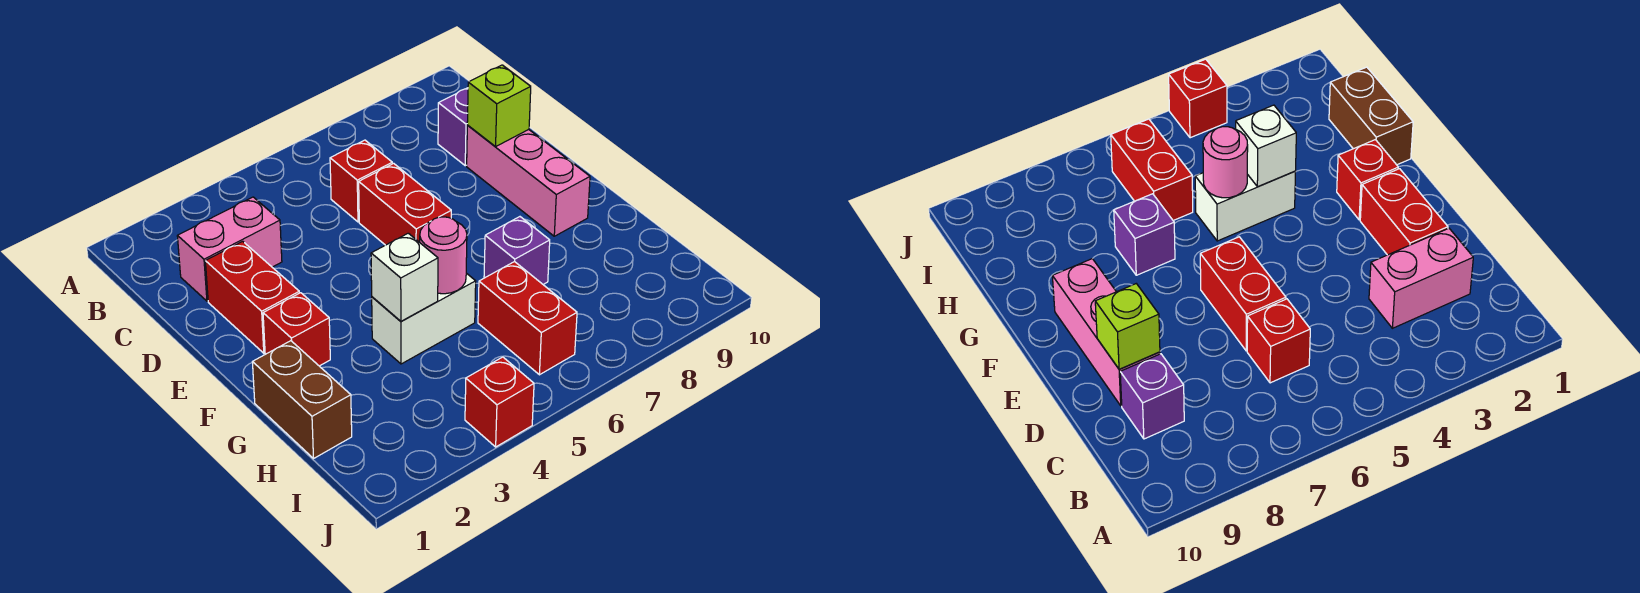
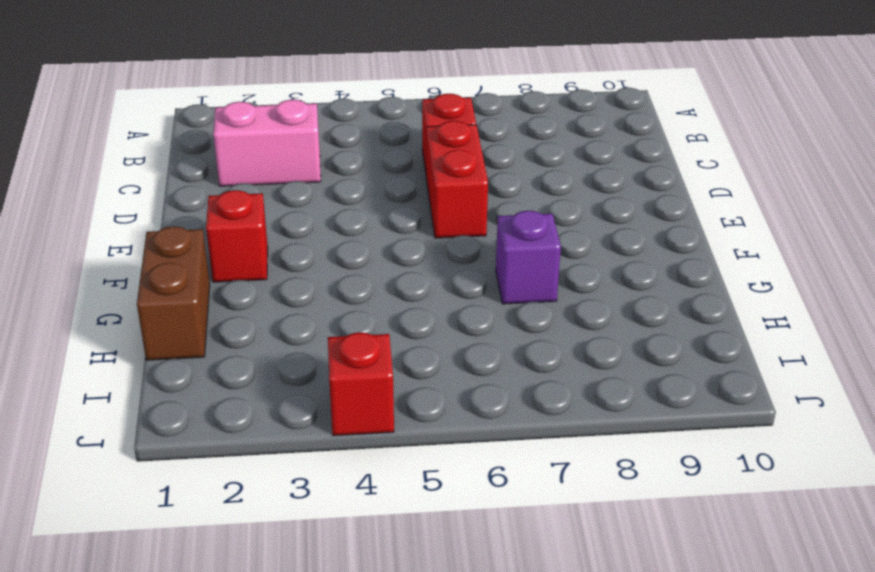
none -> purple 1x1 brick [438,88,468,166]
none -> red 1x2 brick [205,241,299,353]
none -> pink 1x3 brick [467,126,590,236]

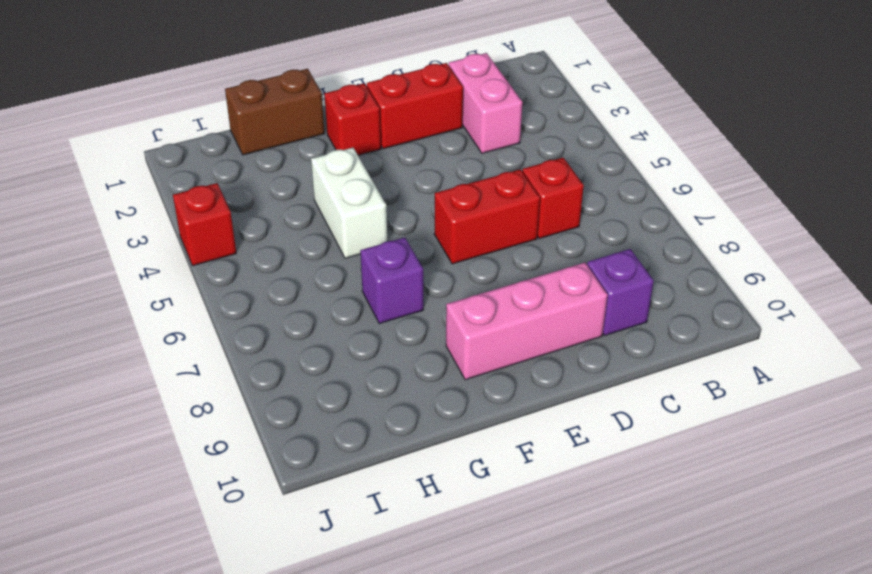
none -> red 1x2 brick [478,261,577,375]
none -> lime 1x1 brick [467,65,531,147]
none -> white 1x1 brick [371,233,438,321]

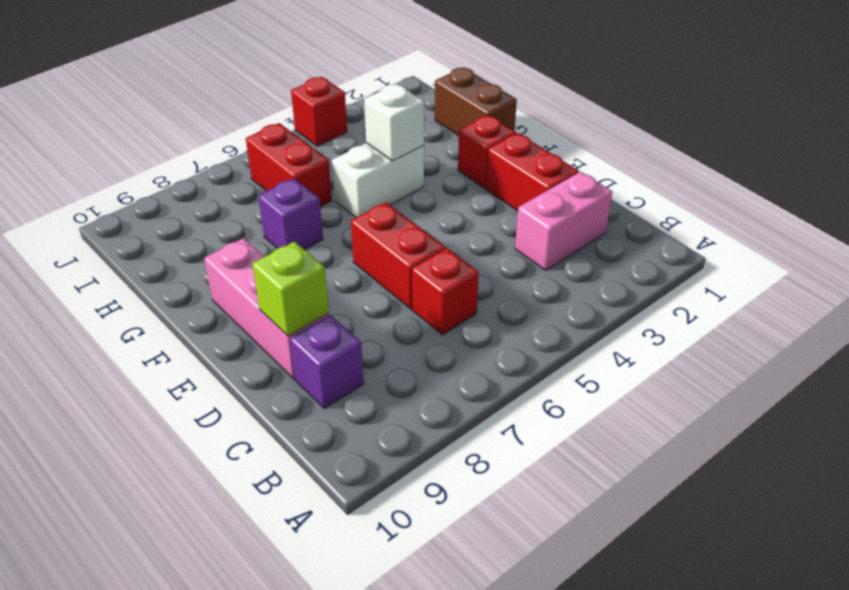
none -> pink 1x1 round brick [420,217,467,294]

